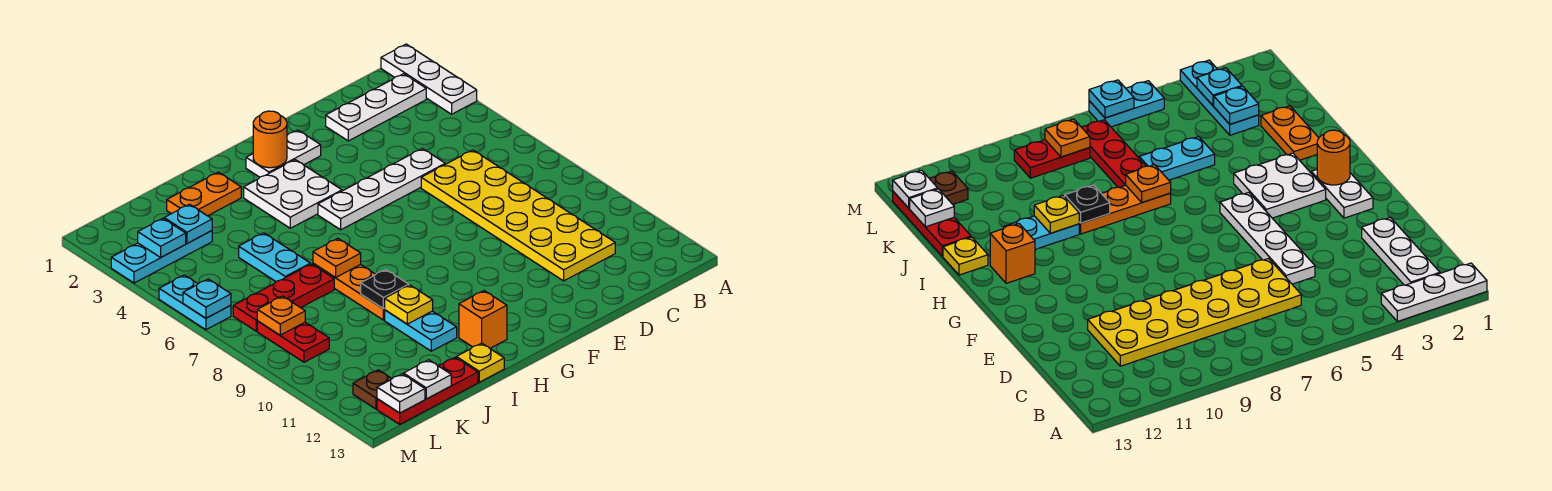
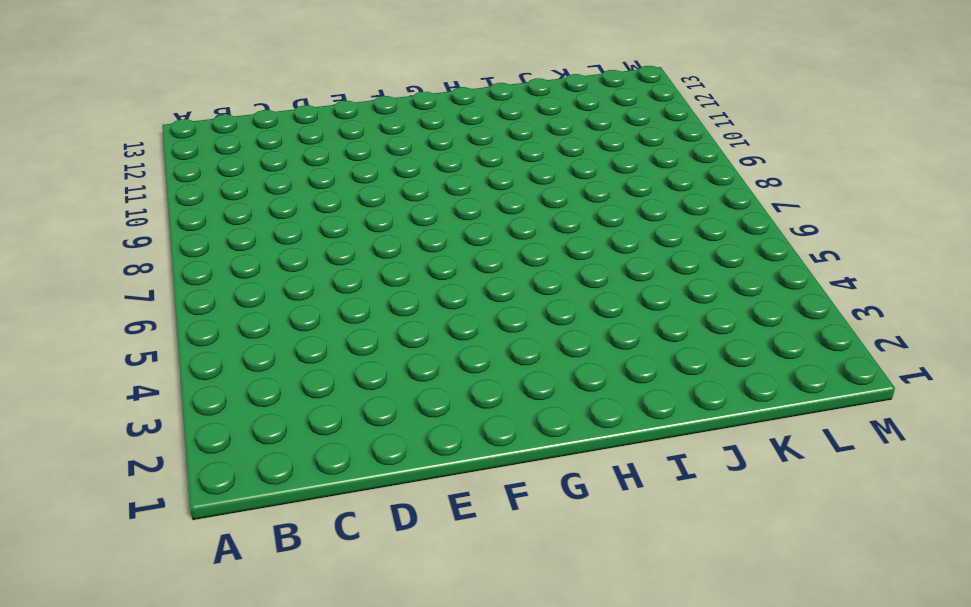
none -> white 1x3 plate [381,44,477,114]
none -> white 1x3 plate [326,74,426,141]
none -> yellow 2x6 plate [421,150,615,281]

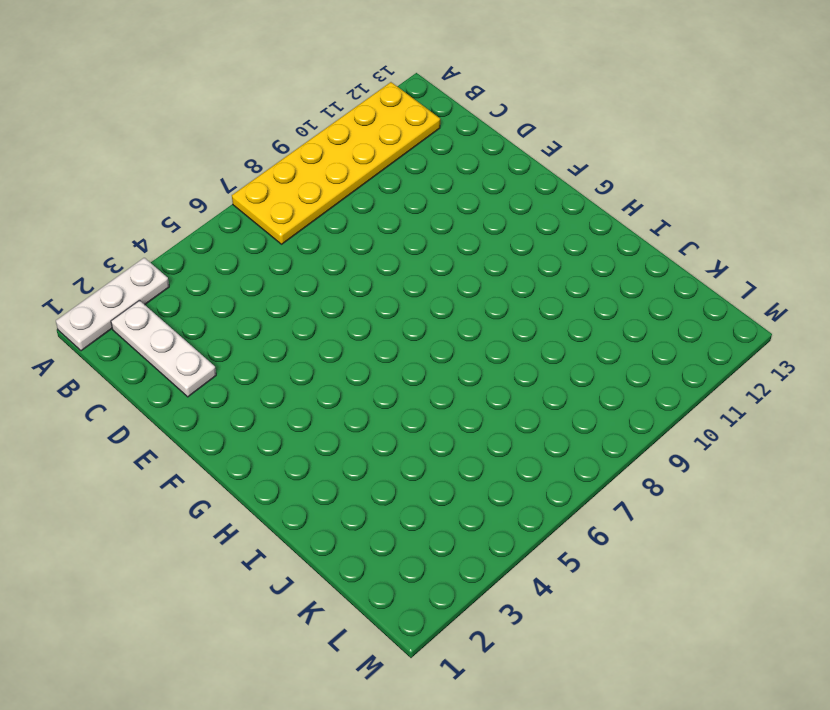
yellow 2x6 plate [232,82,440,244] -> yellow 2x6 plate moved to [421,150,615,281]
none -> white 1x4 plate [318,149,445,230]
none -> white 1x2 plate [246,130,321,177]
none -> white 2x2 plate [244,160,342,228]

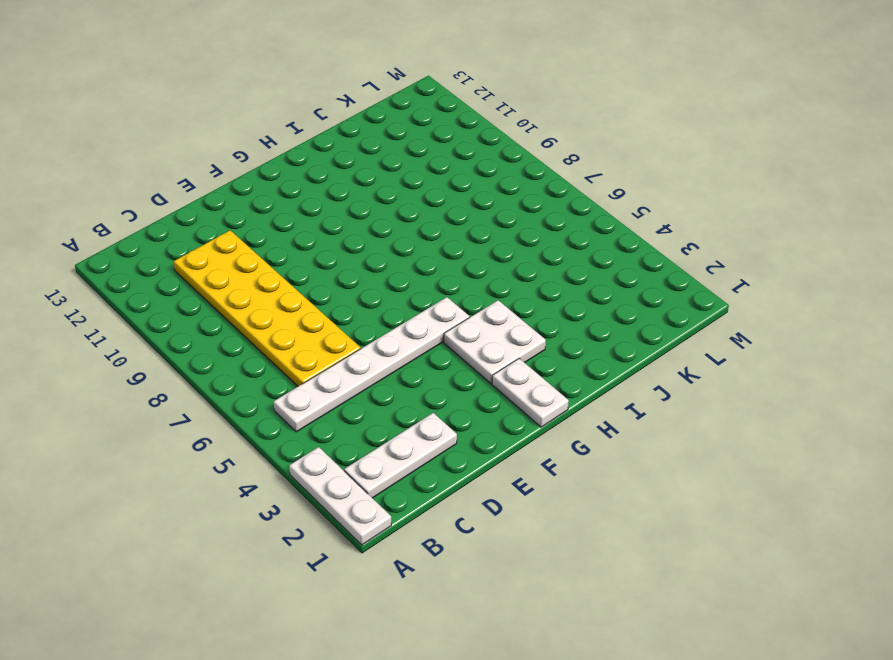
white 1x6 plate [274,297,469,432] -> white 1x4 plate [318,149,445,230]
white 1x2 plate [492,358,569,427] -> white 1x2 plate turned to [246,130,321,177]
none -> orange 1x1 brick [459,291,507,348]
none -> orange 1x2 plate [167,172,241,216]
none -> orange 1x3 plate [313,263,385,320]

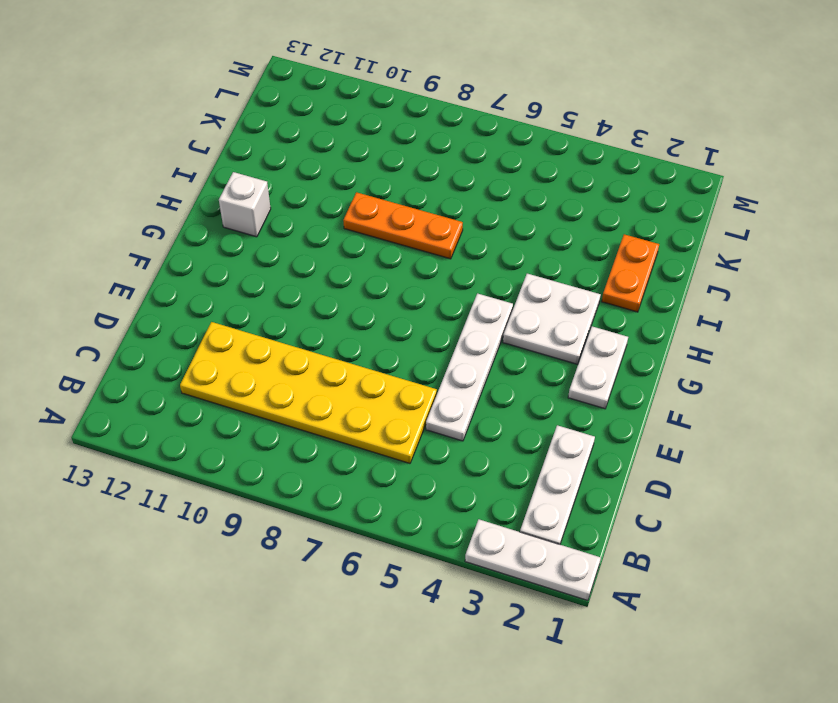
white 1x1 brick [219,172,271,237] -> orange 1x1 brick [459,291,507,348]
none -> cyan 1x2 plate [385,310,457,351]
none -> yellow 1x1 plate [456,343,504,382]
none -> cyan 1x2 plate [239,233,310,281]

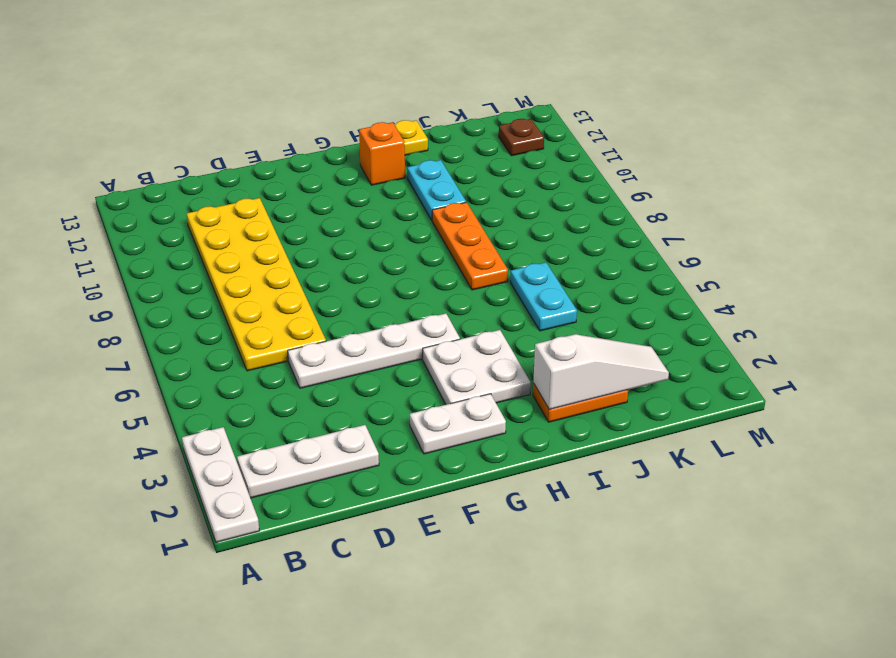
white 1x3 slope [533,334,669,409] -> none
none -> red 1x3 plate [233,264,334,331]
none -> red 1x3 plate [377,357,478,424]
none -> cyan 1x3 plate [111,231,212,283]

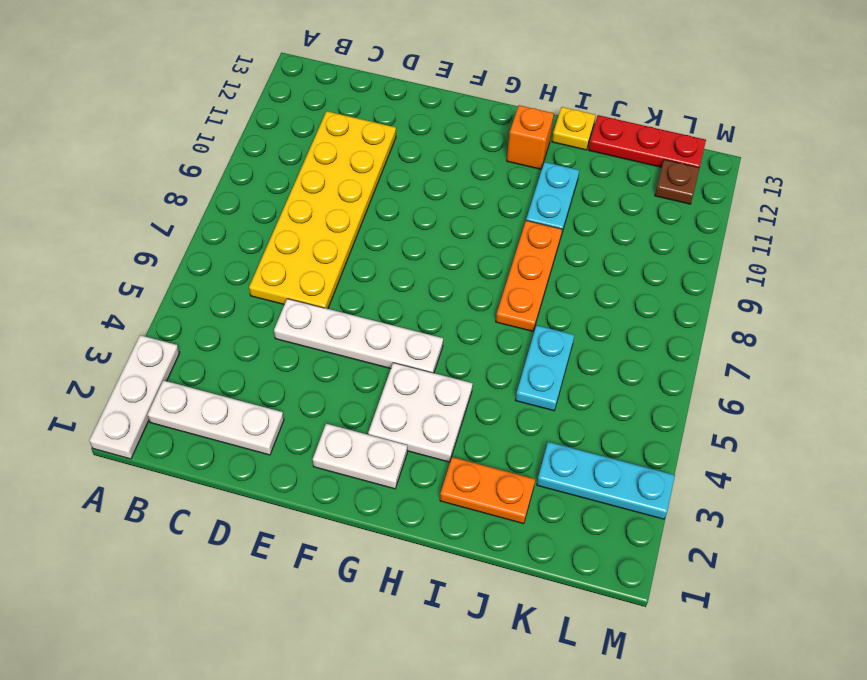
none -> red 1x3 plate [233,264,334,331]
none -> red 1x2 plate [257,321,329,362]
none -> cyan 1x2 plate [159,275,231,330]

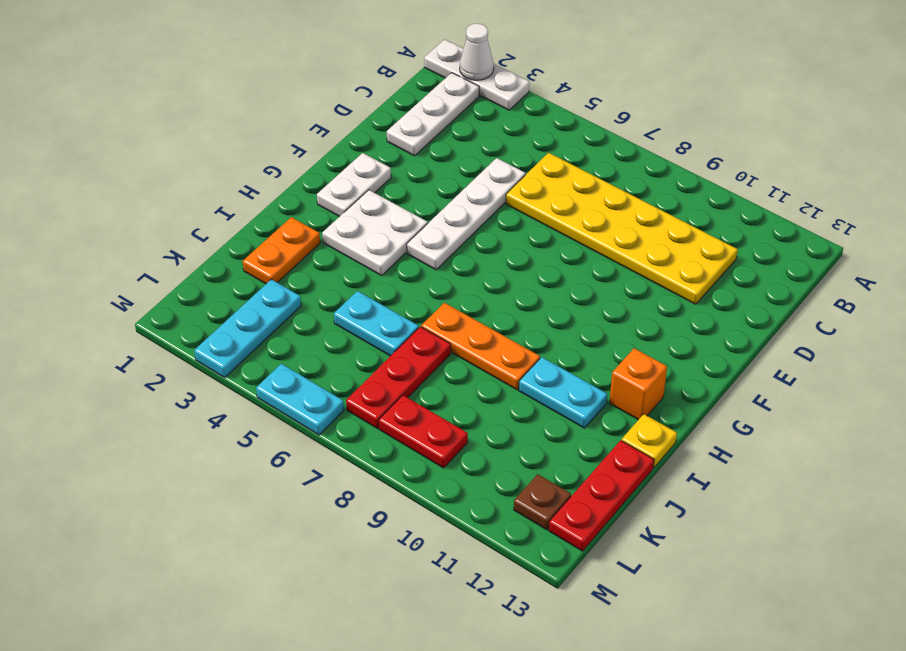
white 1x1 cone [460,24,494,80] -> none
none -> orange 1x1 round brick [253,111,287,168]
none -> orange 1x1 plate [313,239,361,278]
none -> black 1x1 plate [361,270,409,309]

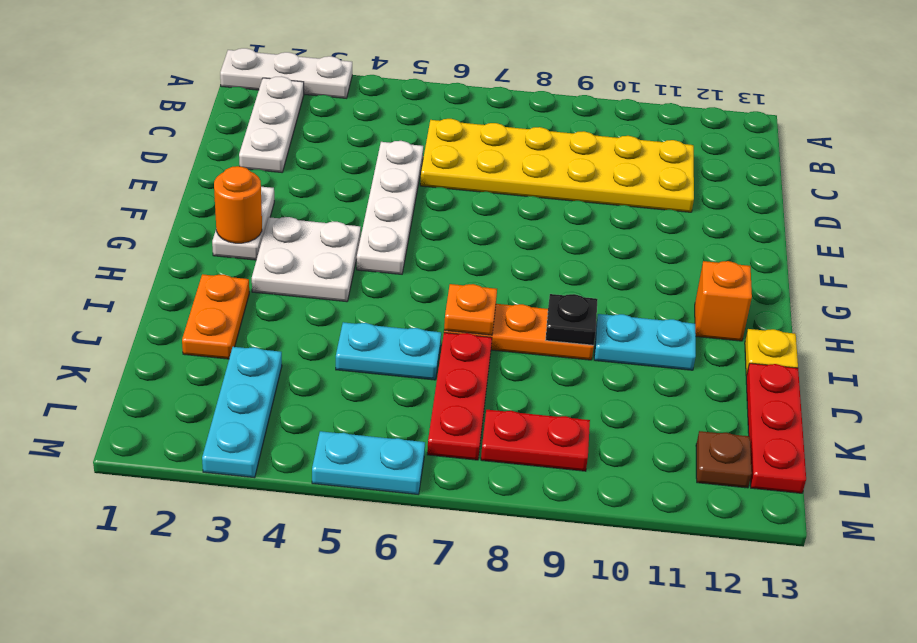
none -> yellow 1x1 plate [384,285,433,324]
none -> cyan 1x1 plate [164,204,212,243]
none -> white 1x1 plate [403,360,451,399]

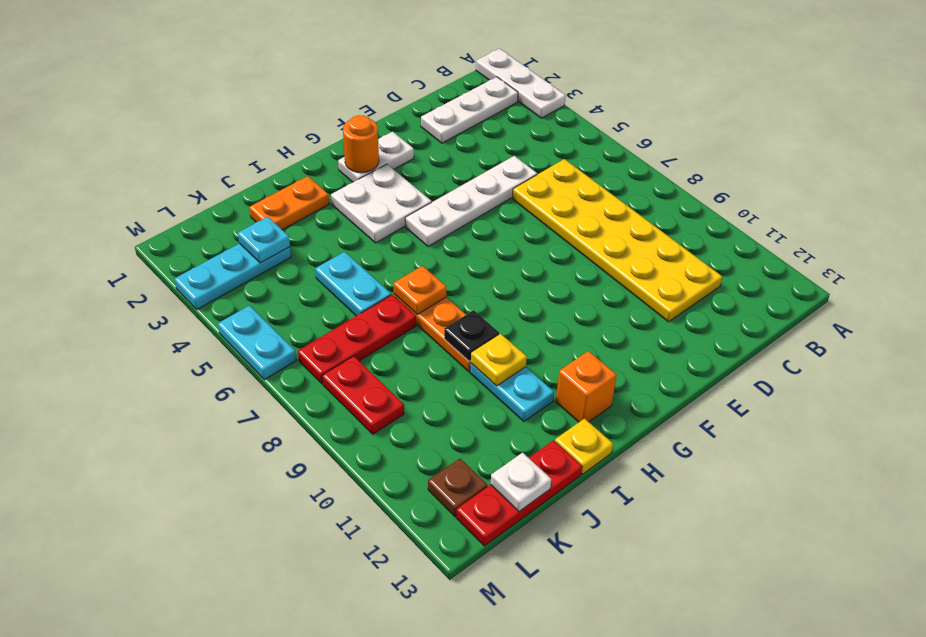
none -> cyan 1x1 plate [138,218,186,257]
none -> orange 1x1 plate [257,296,305,335]
none -> white 1x1 plate [377,374,425,413]

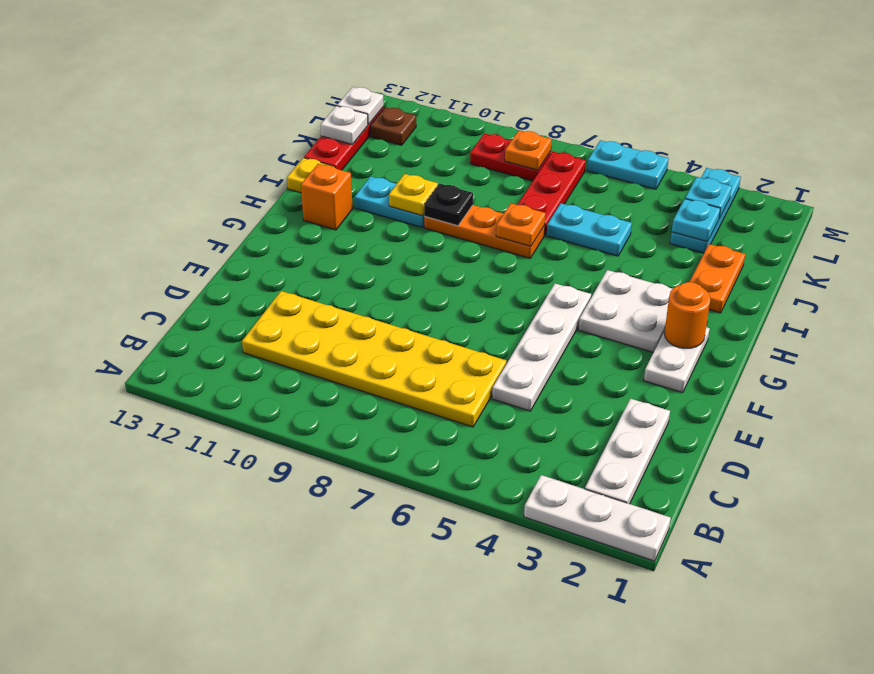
none -> cyan 1x1 plate [183,279,231,318]

